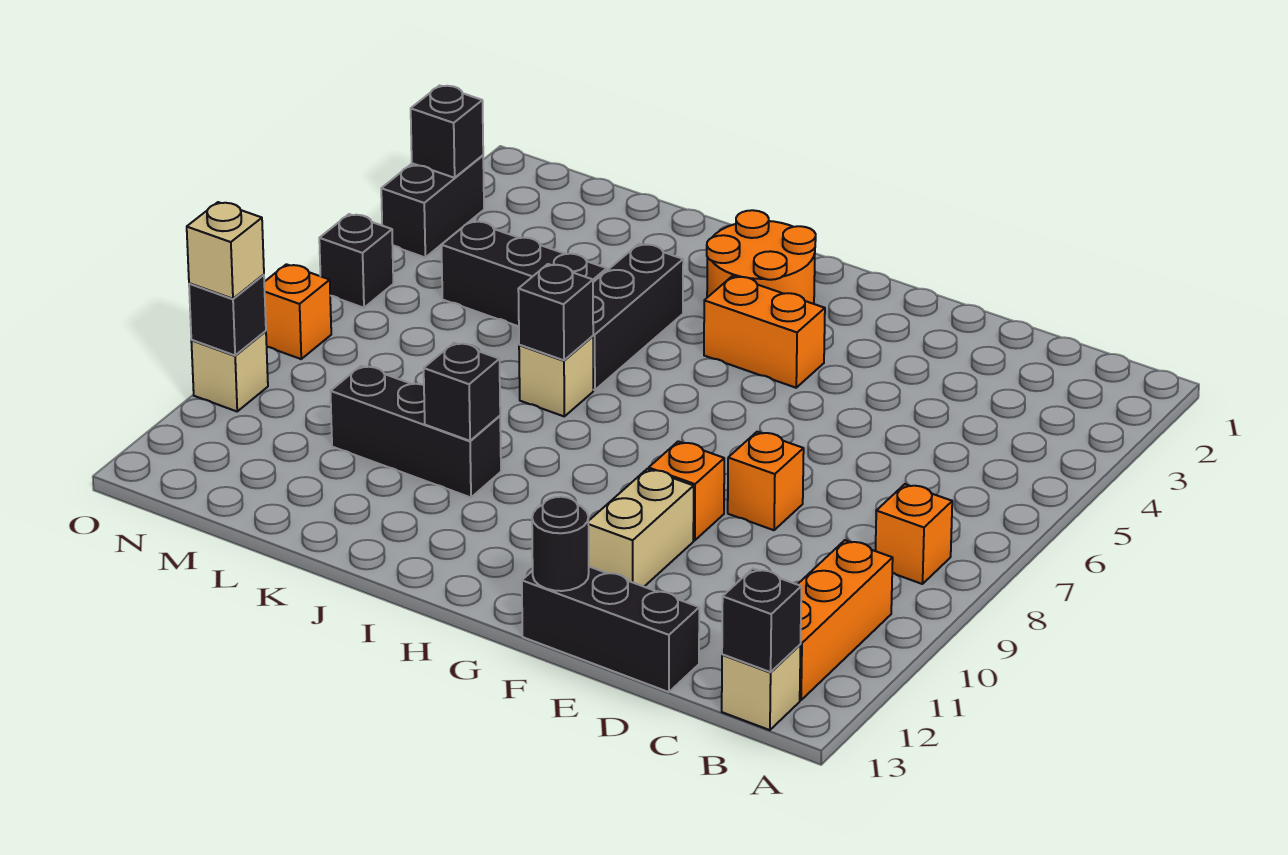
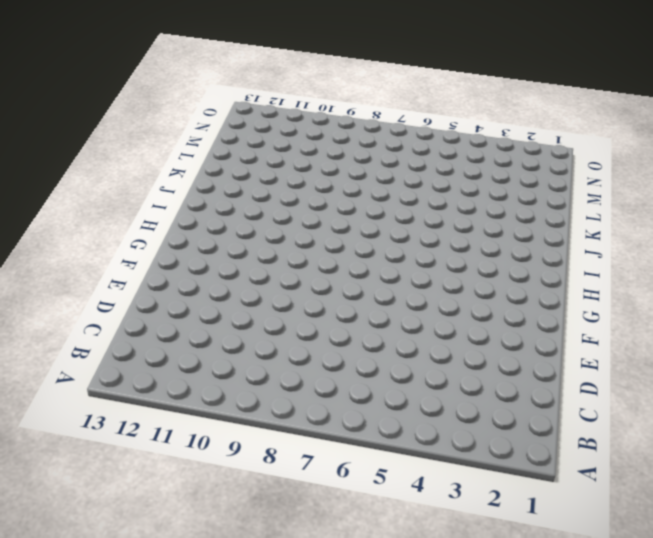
none -> orange 1x1 brick [876,484,952,584]
none -> orange 1x3 brick [797,540,893,700]
none -> tan 1x1 brick [722,645,801,730]

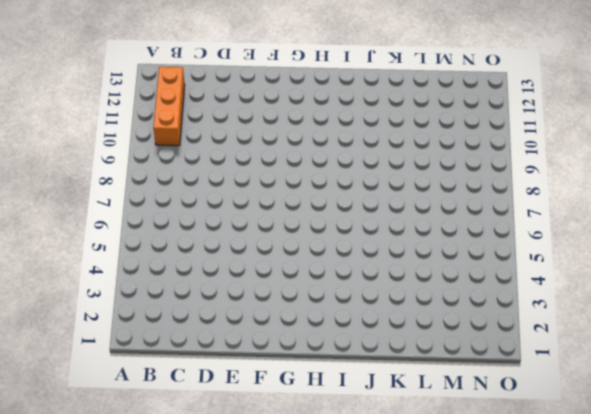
none -> orange 1x1 brick [876,484,952,584]
none -> tan 1x1 brick [722,645,801,730]
none -> black 1x3 brick [522,567,699,692]

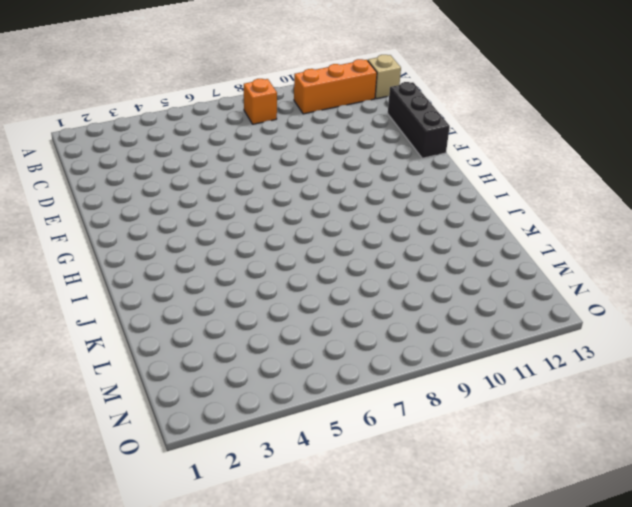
none -> orange 1x1 brick [728,432,804,530]
none -> orange 1x1 brick [649,442,724,540]
none -> tan 1x2 brick [588,469,694,587]

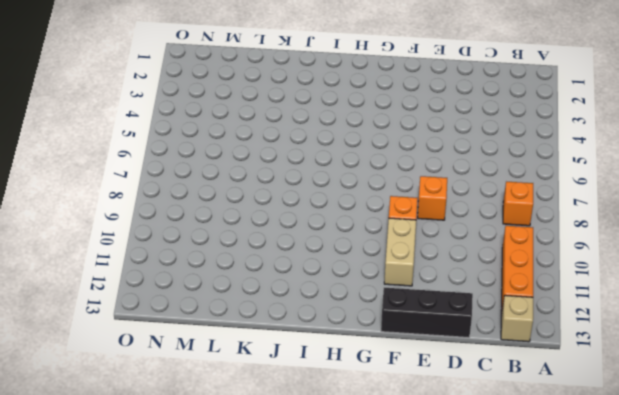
none -> orange 1x2 brick [704,276,825,388]
none -> orange 2x2 round brick [707,210,816,304]
none -> black 1x3 brick [593,244,683,390]

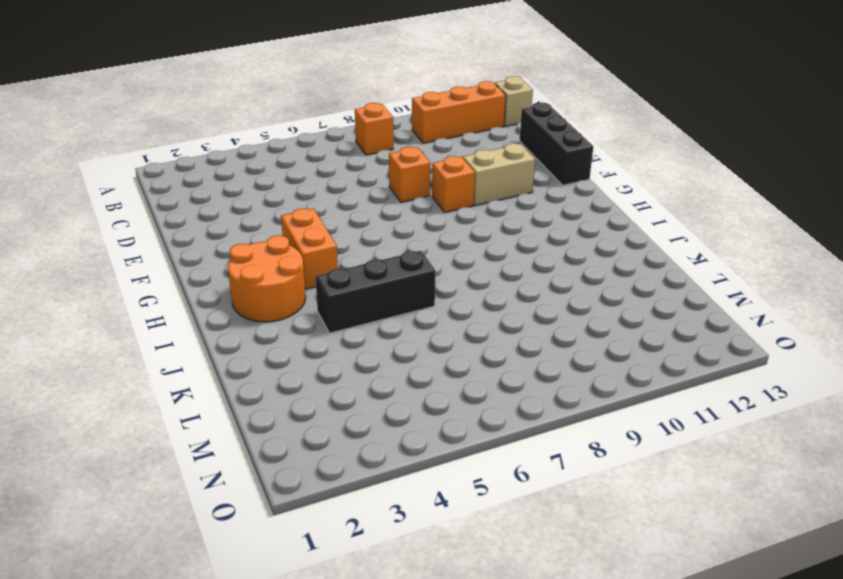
none -> tan 1x1 brick [519,336,593,416]
none -> black 1x3 brick [330,366,501,497]
none -> black 1x3 brick [441,221,607,326]

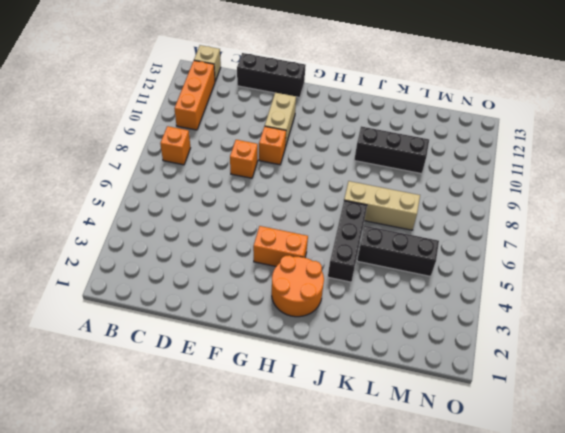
tan 1x3 brick [344,181,420,230] -> tan 1x1 brick [519,336,593,416]
none -> black 1x2 brick [381,155,484,257]
none -> black 1x1 brick [319,214,393,308]
none -> orange 1x1 brick [264,264,331,359]

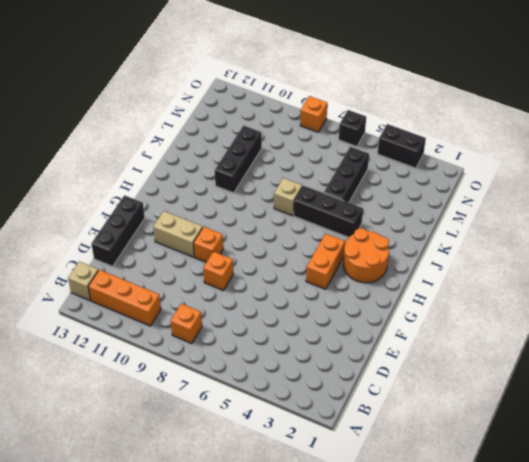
none -> tan 1x1 brick [191,331,268,411]
none -> black 1x1 brick [722,569,801,672]
none -> black 1x1 round brick [532,497,589,591]

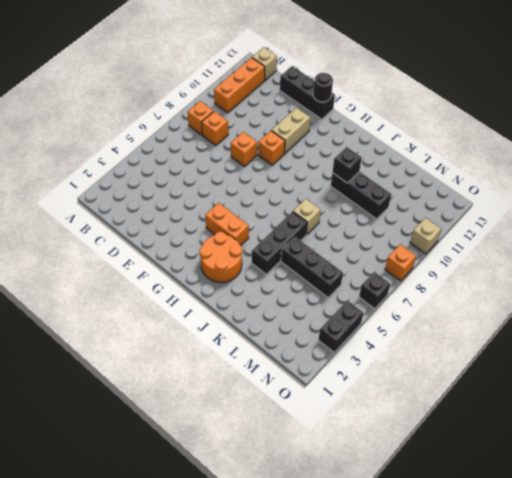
orange 1x1 brick [202,111,228,145] -> none
none -> black 1x1 brick [722,569,801,672]
none -> black 1x1 brick [518,264,593,360]
none -> black 1x1 brick [411,86,483,178]

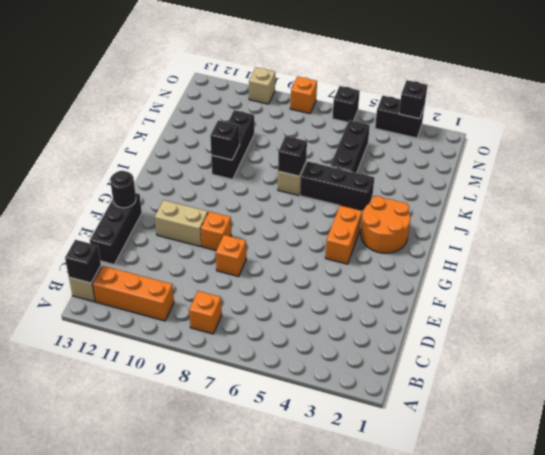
none -> black 1x1 brick [189,275,266,355]
none -> tan 1x1 brick [187,202,264,299]

